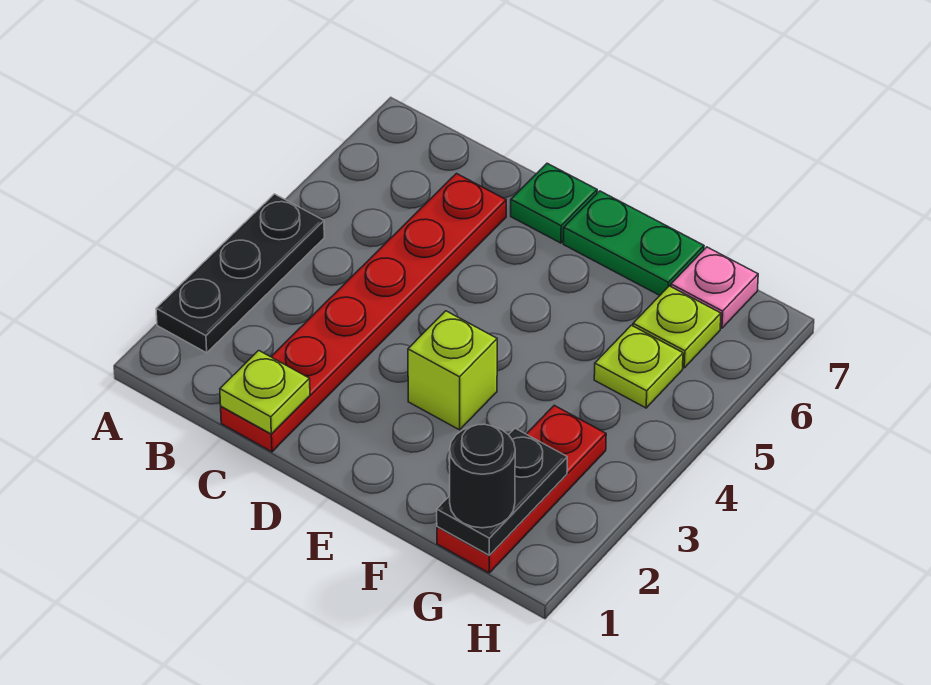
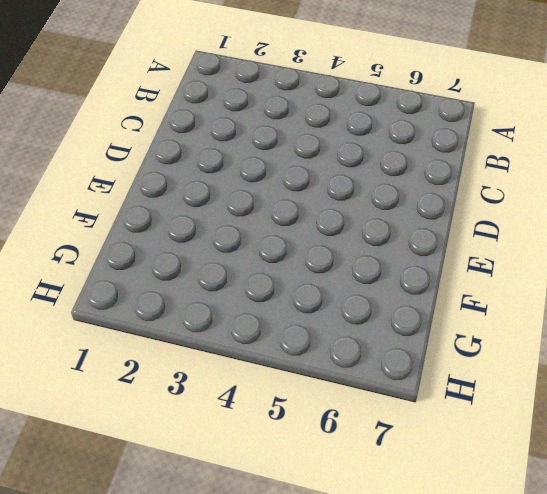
none -> black 1x3 plate [156,194,324,353]
none -> red 1x6 plate [221,174,506,452]
none -> green 1x1 plate [511,163,597,243]

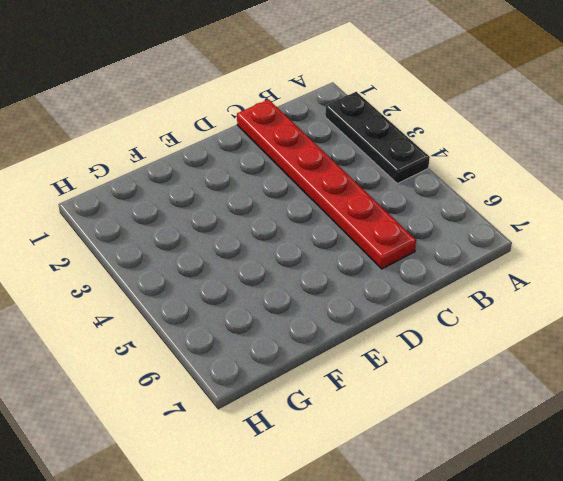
none -> green 1x1 plate [511,163,597,243]
none -> lime 1x1 brick [408,311,497,430]
none -> green 1x2 plate [563,191,704,295]

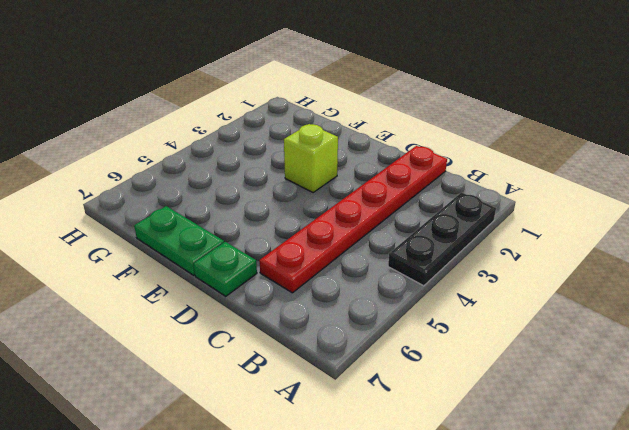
none -> red 1x3 plate [437,405,606,573]
none -> lime 1x1 plate [594,325,683,408]
none -> lime 1x1 plate [633,286,721,368]

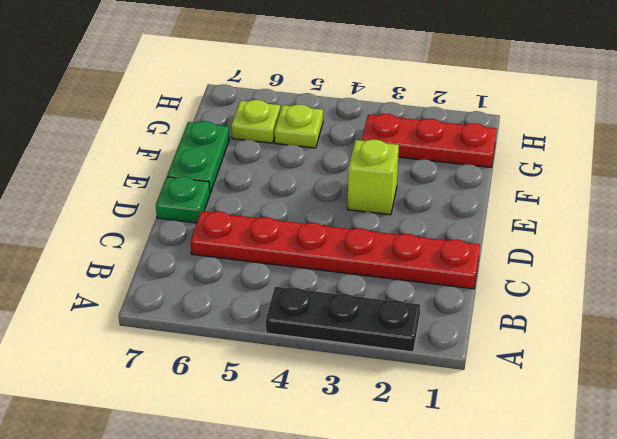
none -> pink 1x1 plate [671,247,758,328]
none -> lime 1x1 plate [220,351,310,434]
none -> black 1x2 plate [437,428,567,555]

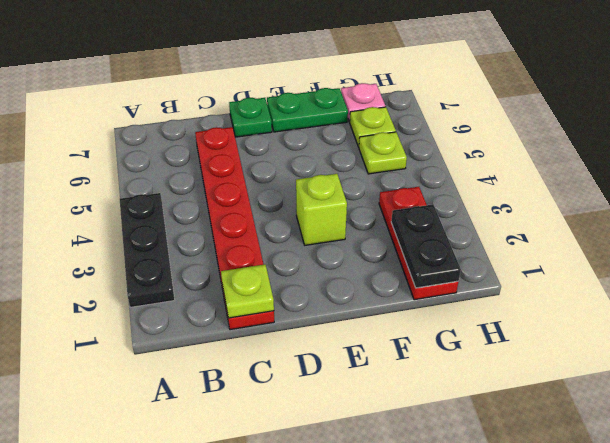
none -> black 1x1 round brick [450,424,515,528]

